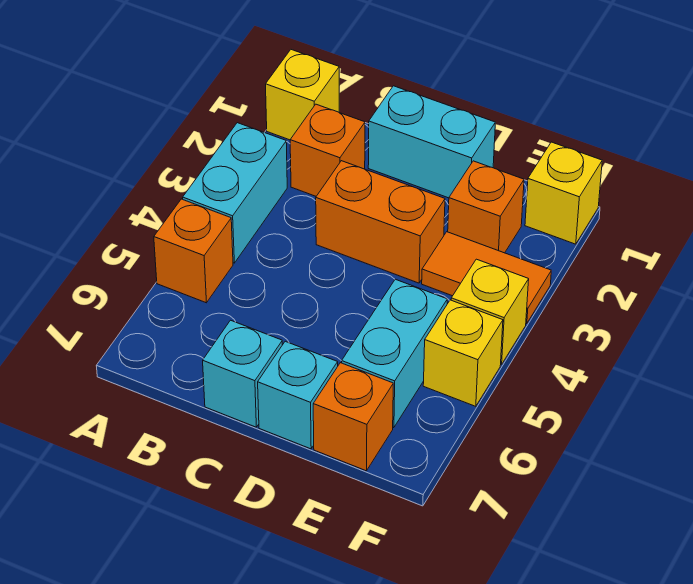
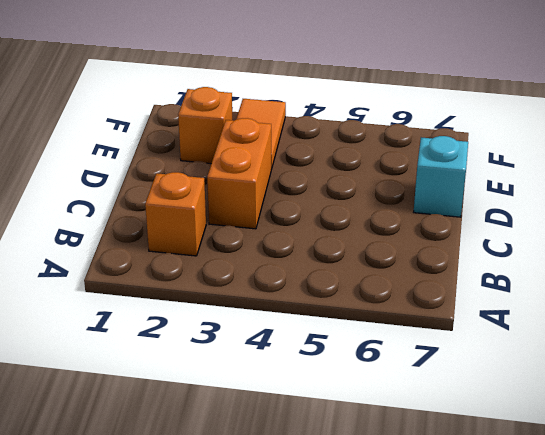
none -> yellow 1x1 brick [266,50,339,140]
none -> cyan 1x2 brick [183,123,287,263]
none -> orange 1x1 brick [154,199,233,303]

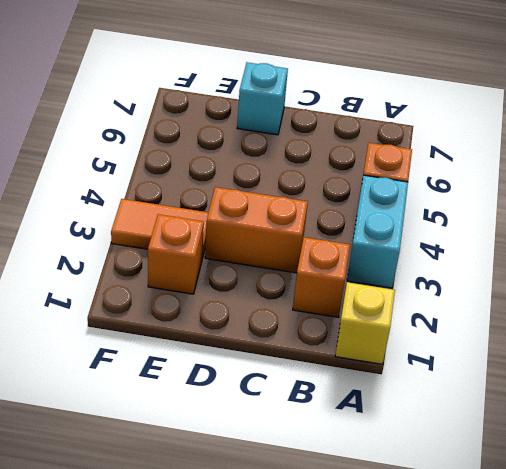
none -> cyan 1x2 brick [368,86,495,198]
none -> cyan 1x1 brick [203,320,282,427]
none -> cyan 1x2 brick [342,279,447,428]

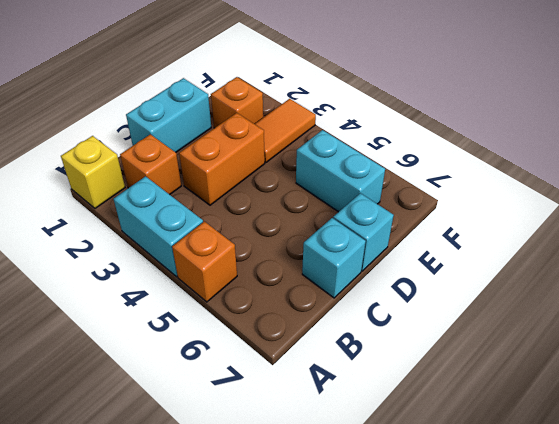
none -> orange 1x1 brick [313,363,393,471]
none -> yellow 1x1 brick [525,142,602,244]
none -> yellow 1x1 brick [451,259,529,365]

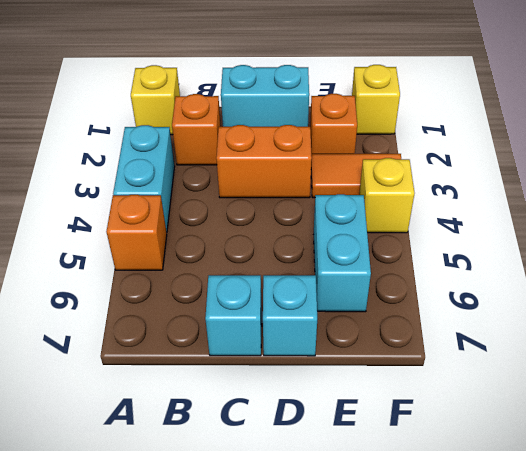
none -> orange 1x1 brick [313,363,393,471]
none -> yellow 1x1 brick [423,300,503,406]

